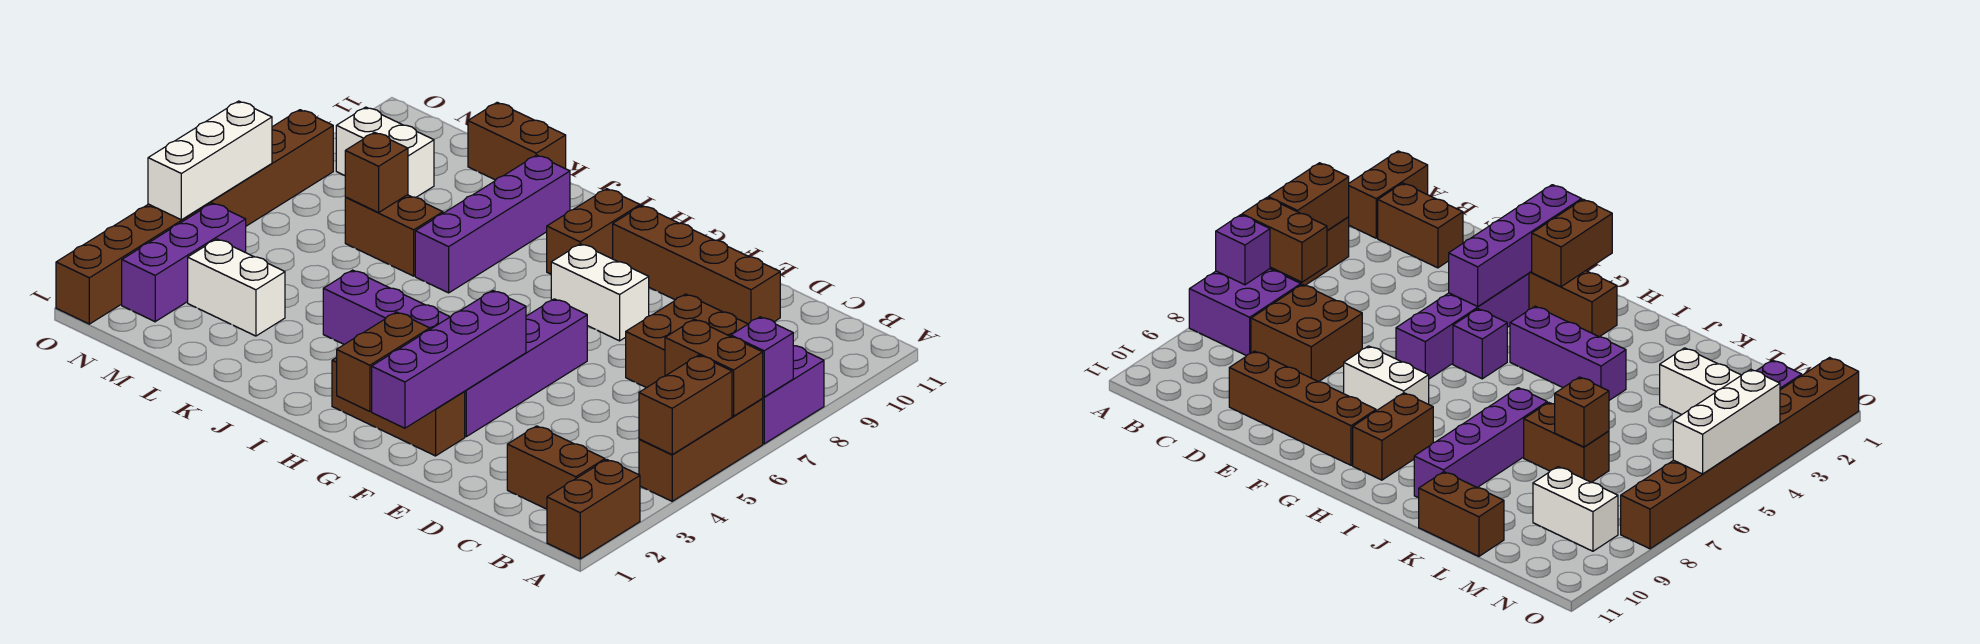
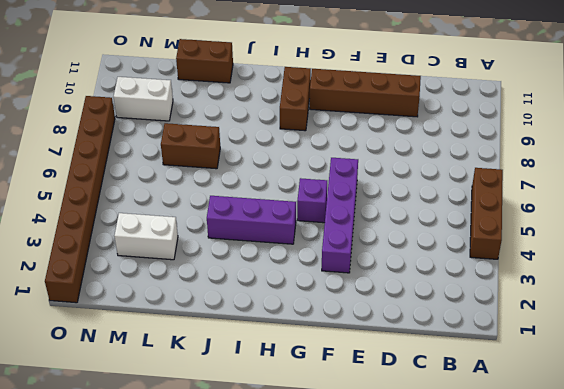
none -> brown 1x2 brick [547,460,640,559]
none -> purple 2x2 brick [762,346,824,444]
none -> brown 1x2 brick [507,426,605,509]

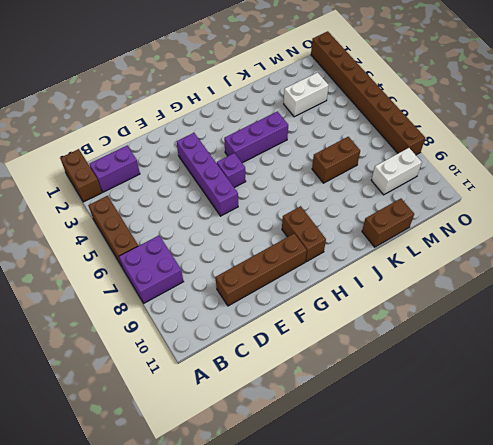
purple 1x2 brick [90,146,140,192] -> brown 1x2 brick [507,426,605,509]
none -> brown 2x2 brick [626,294,748,388]
none -> brown 1x3 brick [332,357,465,456]
none -> white 1x2 brick [551,244,649,341]

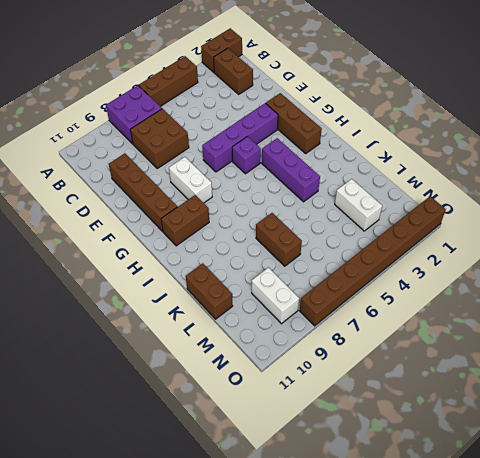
none -> purple 1x4 brick [415,155,570,293]
none -> purple 1x3 brick [122,203,246,322]
none -> brown 1x2 brick [639,355,732,454]

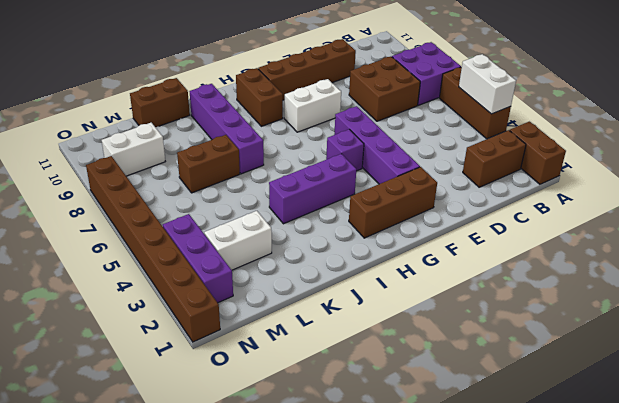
white 1x2 brick [459,54,516,114] -> brown 1x2 brick [639,355,732,454]
none -> brown 1x2 brick [665,319,763,416]
none -> purple 1x1 brick [731,317,793,397]
none -> purple 1x4 brick [372,291,526,428]

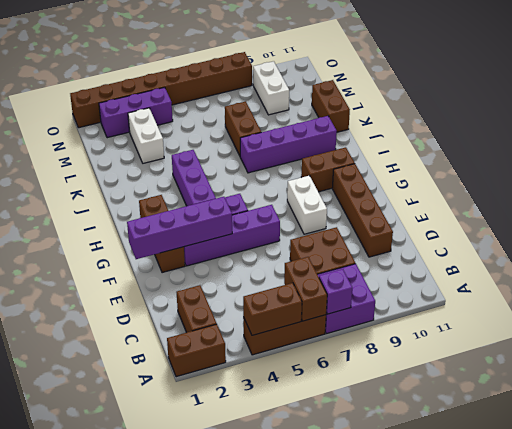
none -> brown 1x2 brick [337,312,430,411]
none -> brown 1x1 brick [345,132,408,213]
none -> white 1x3 brick [148,101,272,220]

